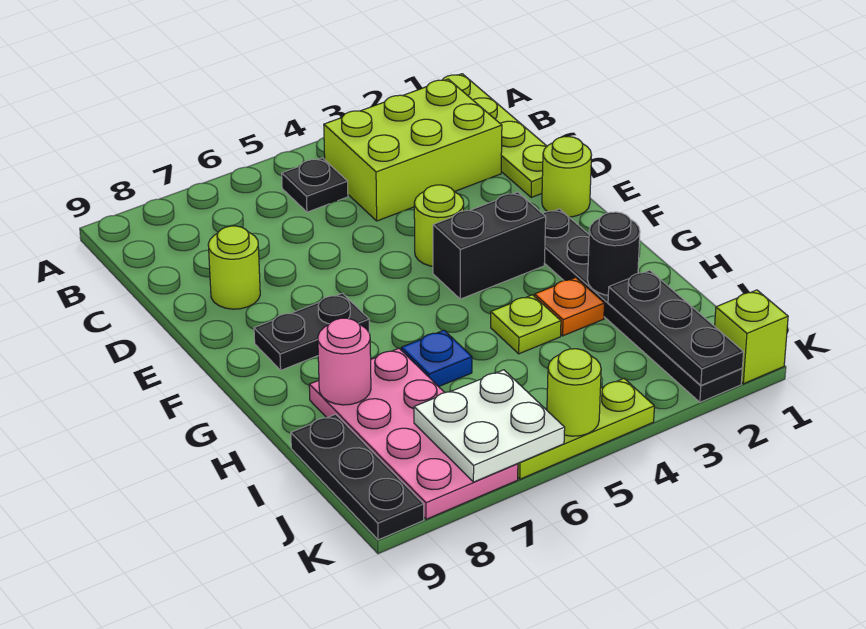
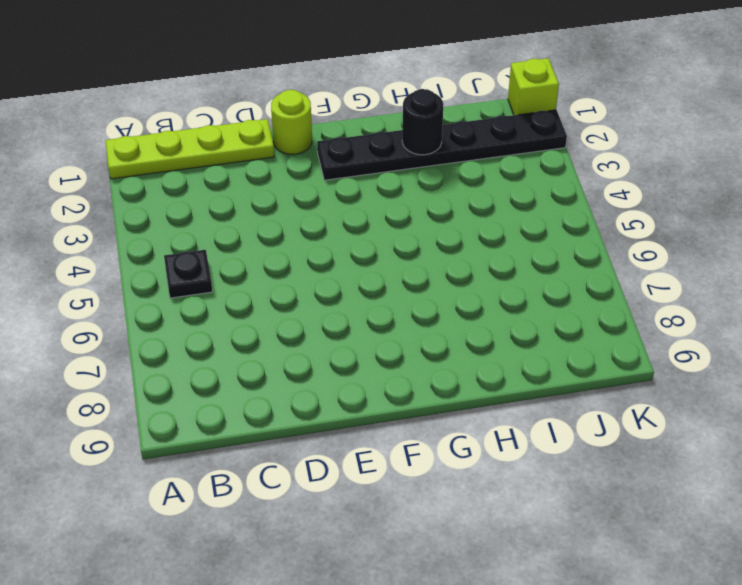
none -> lime 2x3 brick [324,79,502,221]
none -> lime 1x1 round brick [208,226,260,309]
none -> lime 1x1 round brick [414,185,464,266]

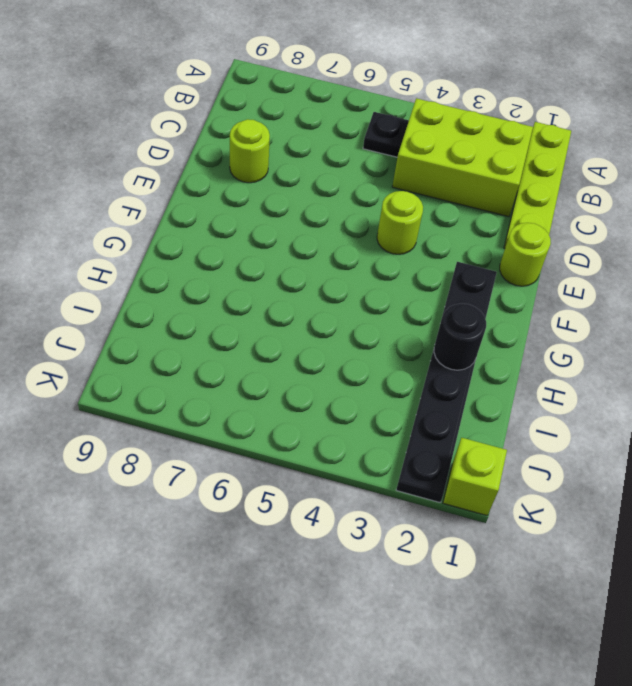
none -> black 1x2 brick [433,192,546,299]
none -> black 1x2 plate [254,293,369,370]
none -> orange 1x1 plate [535,278,604,336]

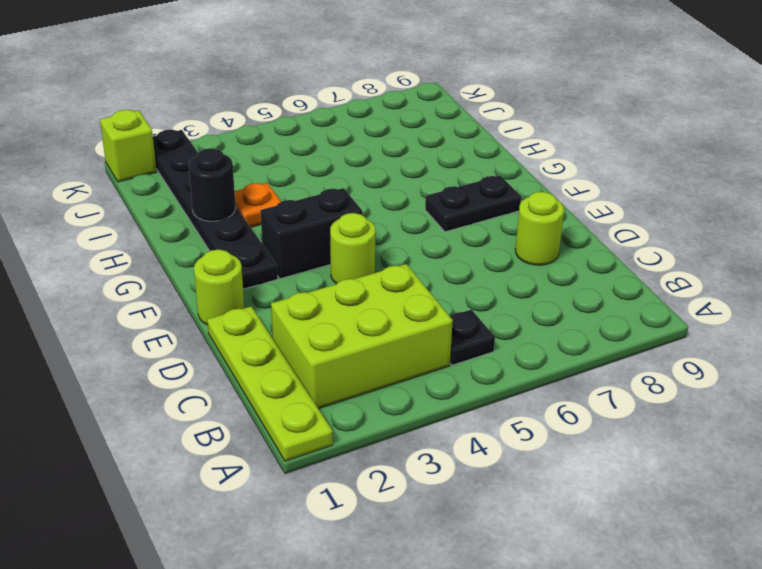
none -> lime 1x1 plate [491,295,561,354]
none -> blue 1x1 plate [401,330,472,387]
none -> pink 2x4 plate [309,348,518,519]

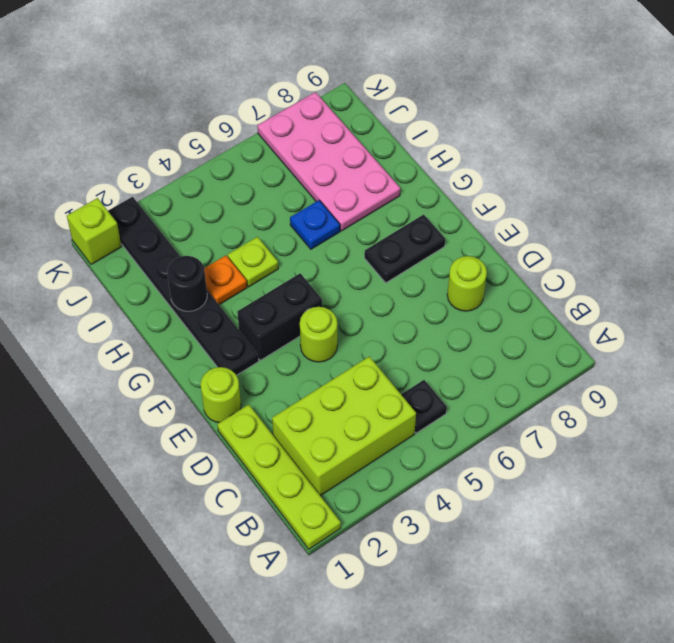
none -> black 1x3 plate [291,414,424,540]
none -> lime 1x3 plate [518,379,654,479]
none -> pink 1x1 round brick [318,318,371,405]

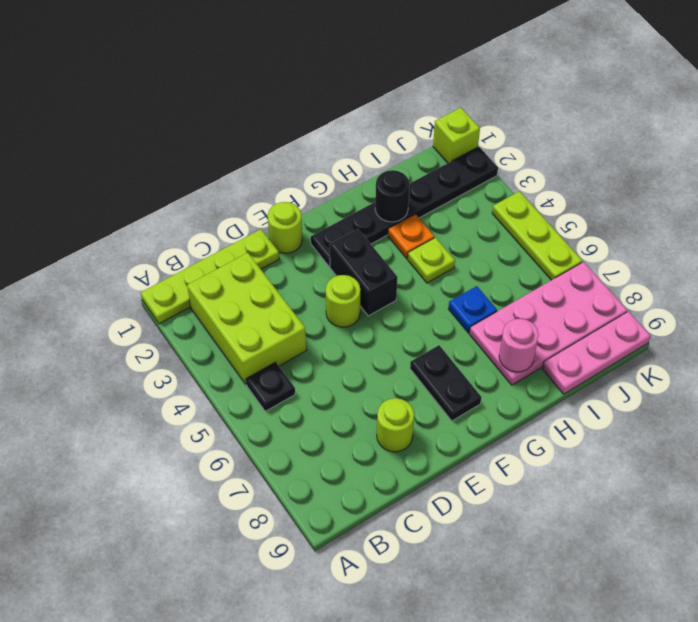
pink 1x3 plate [542,312,651,394] -> black 1x3 plate [291,414,424,540]
none -> black 1x3 plate [608,270,744,385]
none -> white 2x2 plate [414,370,565,482]
none -> lime 1x1 round brick [547,349,601,436]

